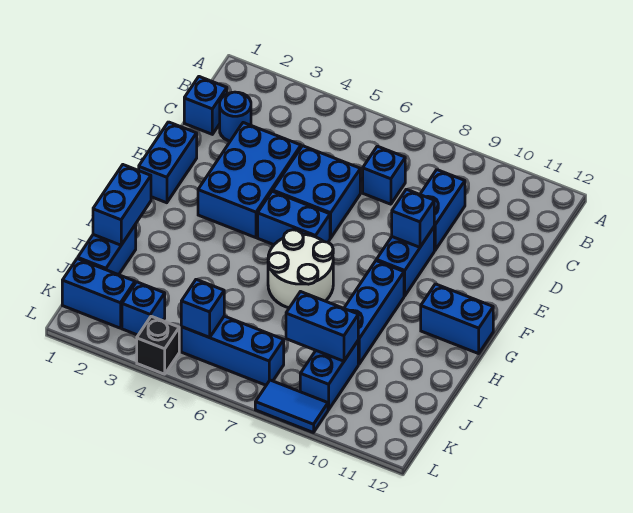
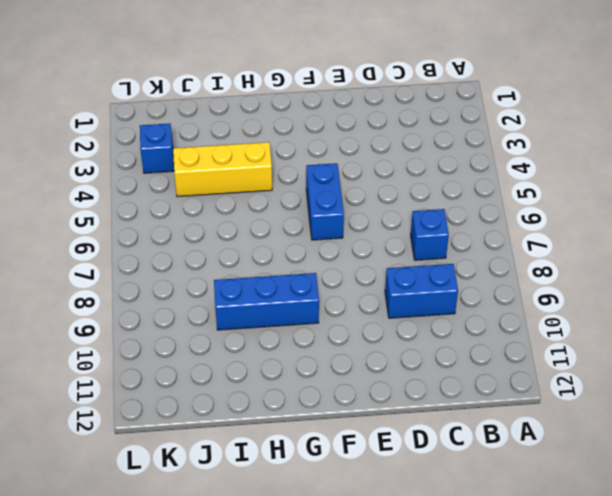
yellow 1x3 brick [173,142,272,197] -> none
none -> blue 1x1 brick [184,77,227,134]
none -> blue 1x1 round brick [220,92,251,141]
none -> blue 2x3 brick [198,123,301,238]

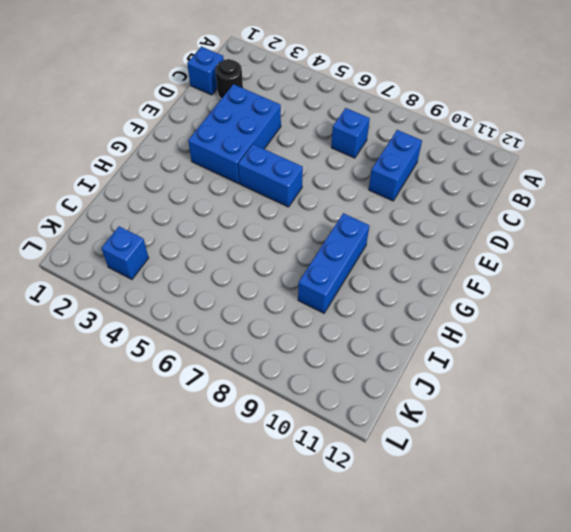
black 1x1 round brick [215,59,243,99] -> blue 1x1 round brick [220,92,251,141]
none -> blue 2x2 brick [273,146,360,238]
none -> blue 1x2 brick [139,122,197,203]
none -> blue 1x2 brick [376,227,434,296]

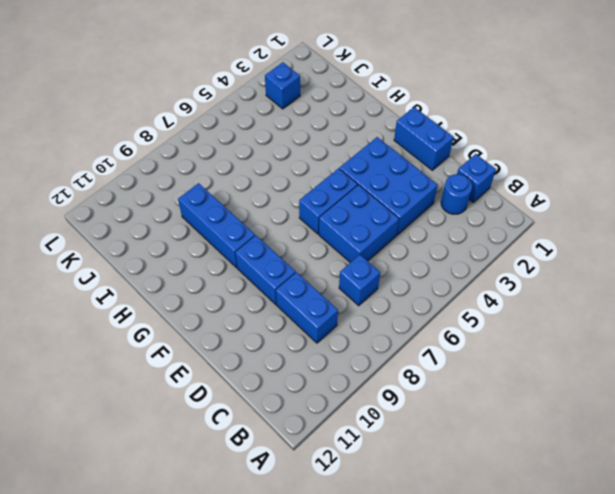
none -> white 2x2 round brick [268,230,333,308]
none -> blue 1x2 brick [421,284,493,354]
none -> blue 1x2 brick [78,224,136,275]

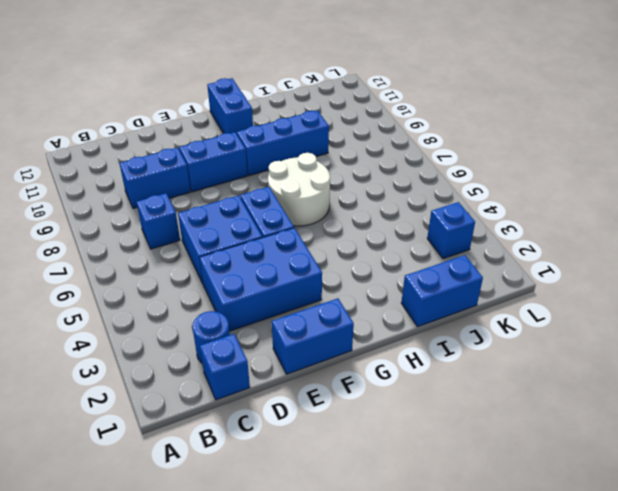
none -> blue 1x2 brick [300,341,358,410]
none -> blue 1x2 brick [62,259,135,328]
none -> blue 1x3 brick [181,316,284,385]

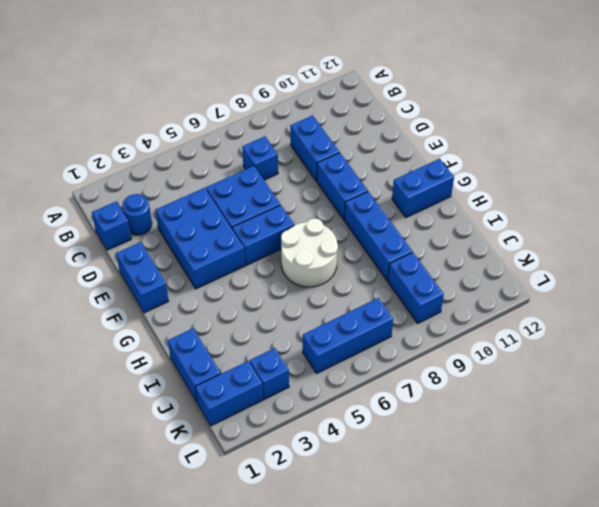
none -> black 1x1 brick [137,316,179,374]
none -> blue 1x2 tile [255,380,328,433]
none -> blue 1x1 brick [392,189,434,247]

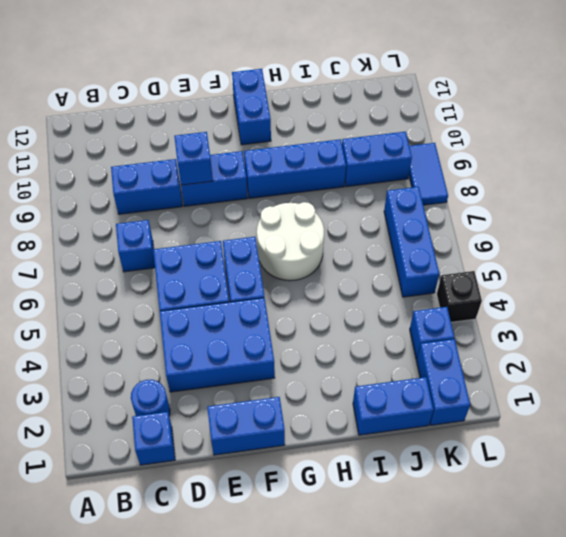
none -> blue 1x2 brick [93,165,151,245]
none -> blue 1x2 brick [286,292,358,361]
none -> blue 1x1 brick [181,279,224,337]

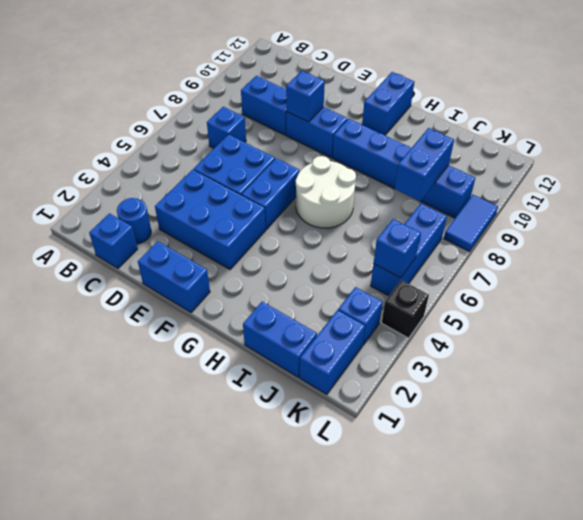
none -> blue 1x2 brick [93,165,151,245]

